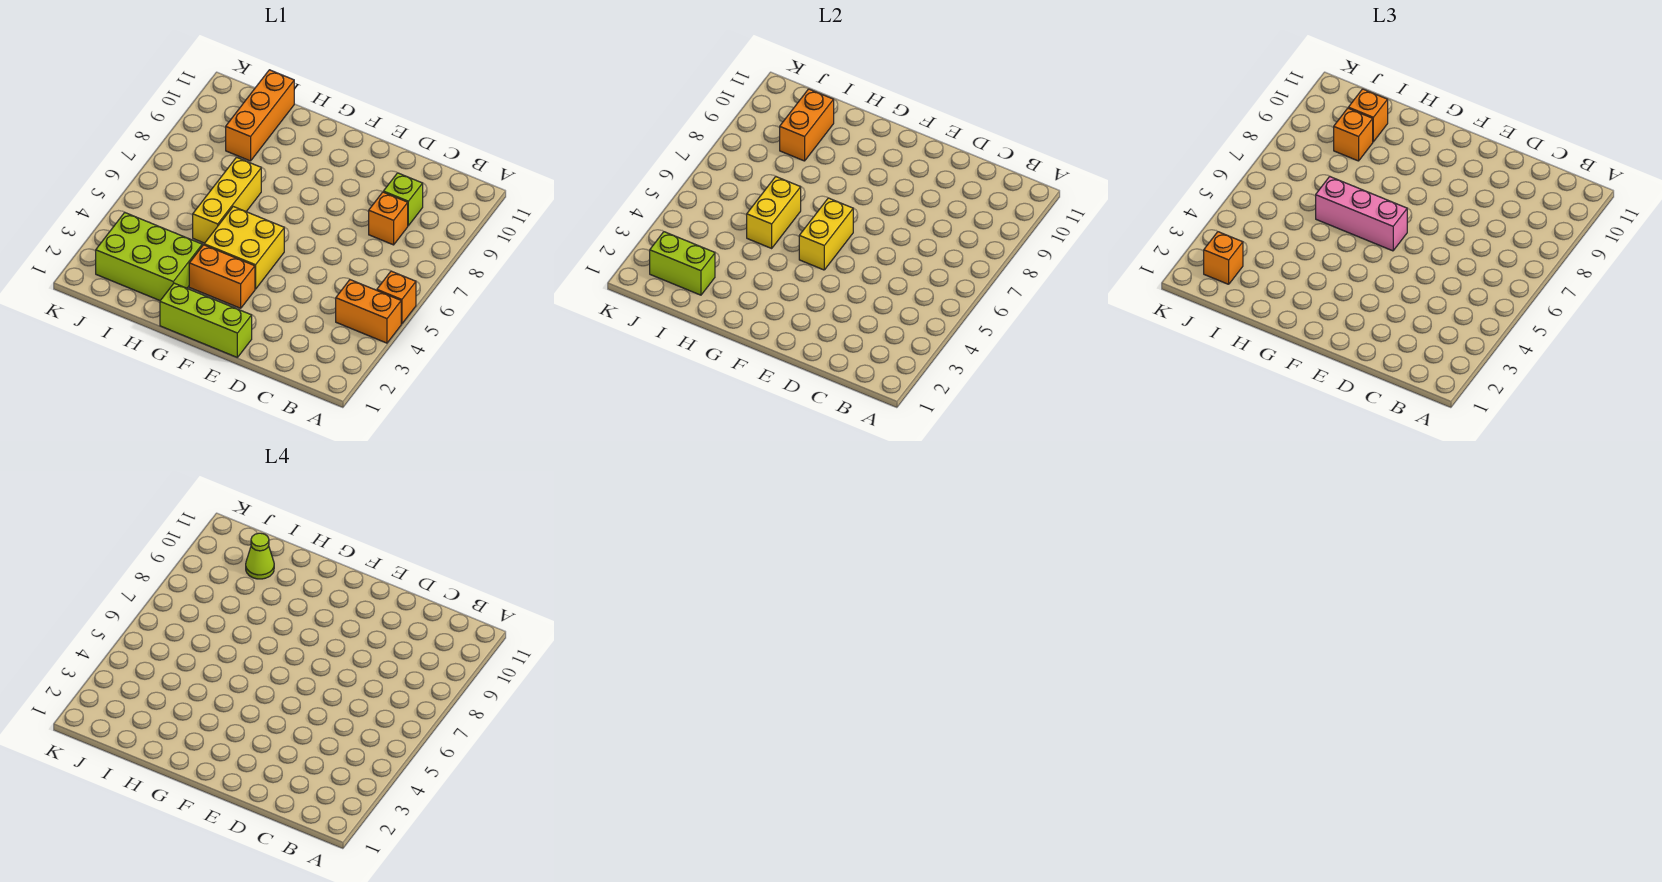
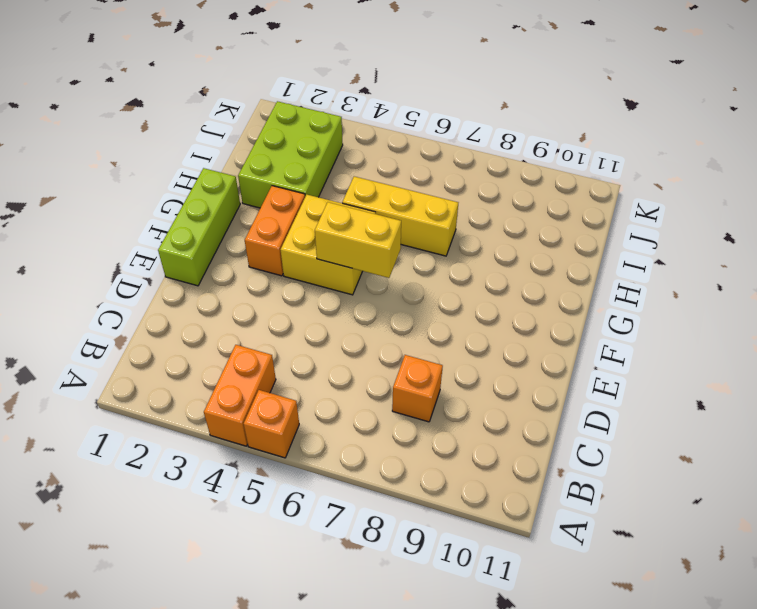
none -> lime 1x1 brick [383,173,423,226]
none -> orange 1x3 brick [226,70,294,161]
none -> yellow 1x2 brick [747,177,801,248]

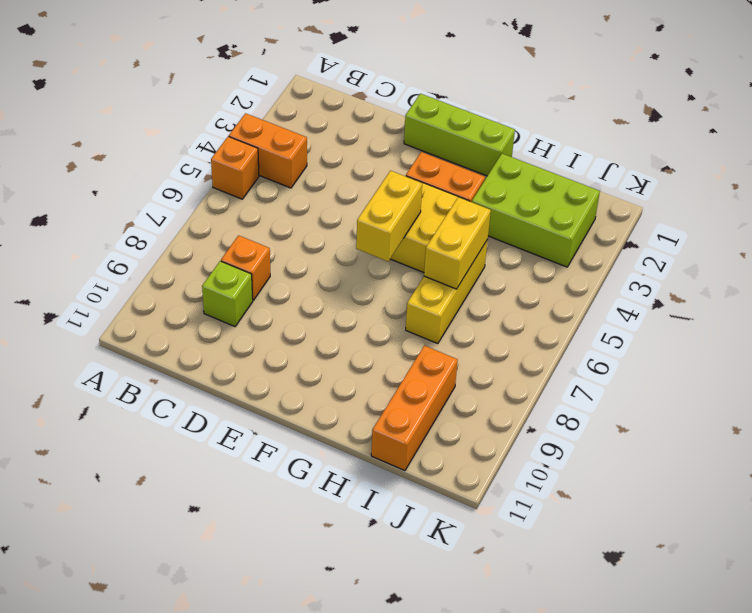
none -> lime 1x2 brick [650,232,715,295]
none -> orange 1x2 brick [780,89,834,161]
none -> pink 1x3 brick [1316,177,1407,251]

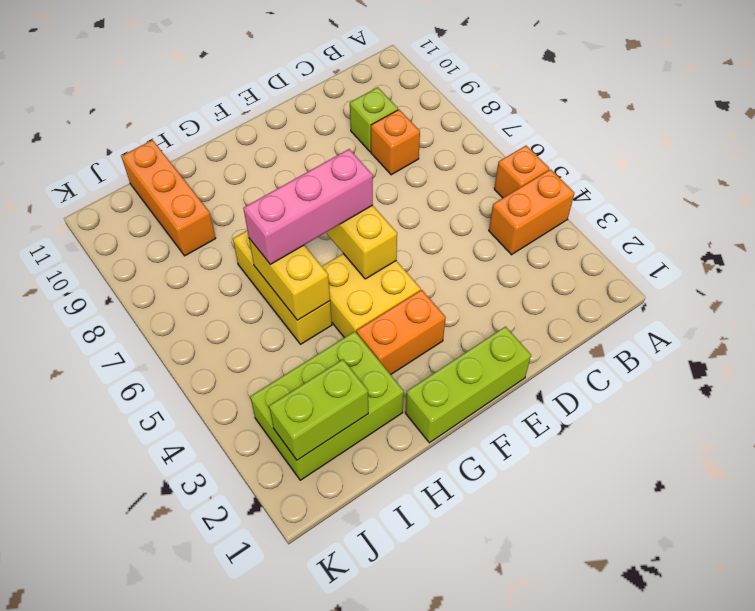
none -> orange 1x2 brick [780,89,834,161]
none -> orange 1x1 brick [1334,108,1373,161]
none -> orange 1x1 brick [1348,89,1388,142]

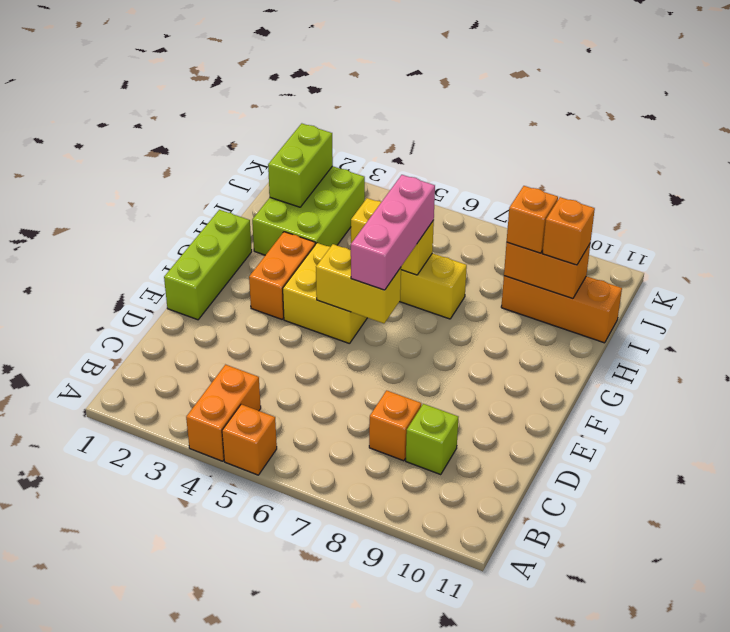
none -> orange 1x1 brick [1204,232,1243,284]
none -> lime 1x1 cone [246,533,274,579]

